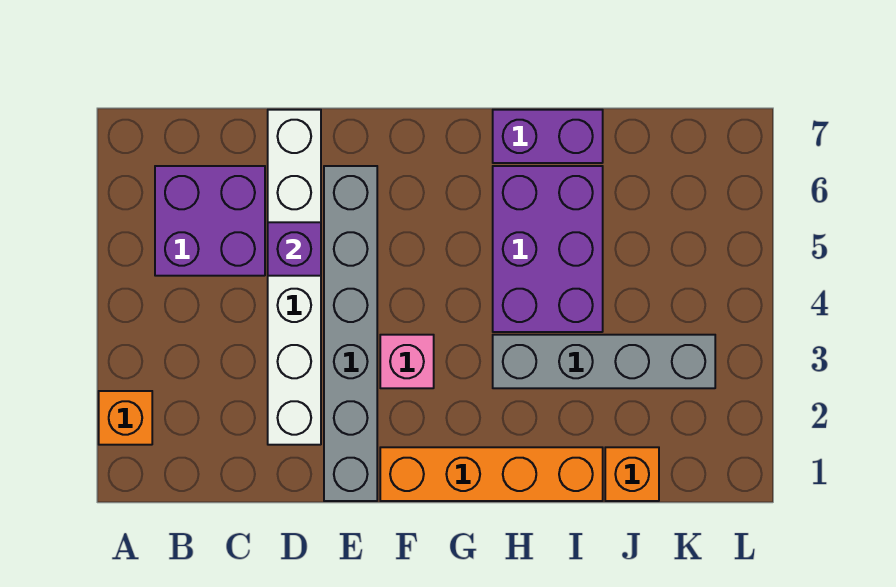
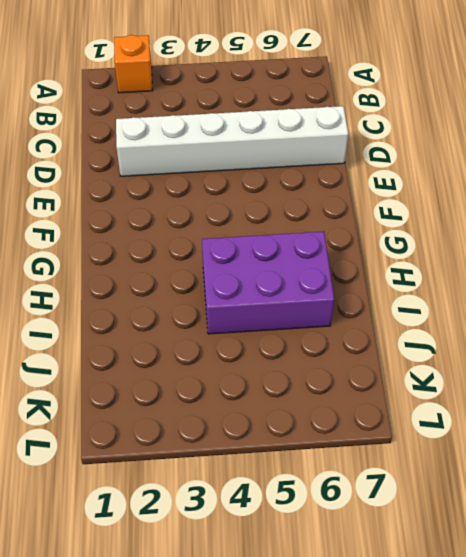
none -> purple 2x2 brick [155,166,265,276]
none -> grey 1x6 brick [324,166,377,501]

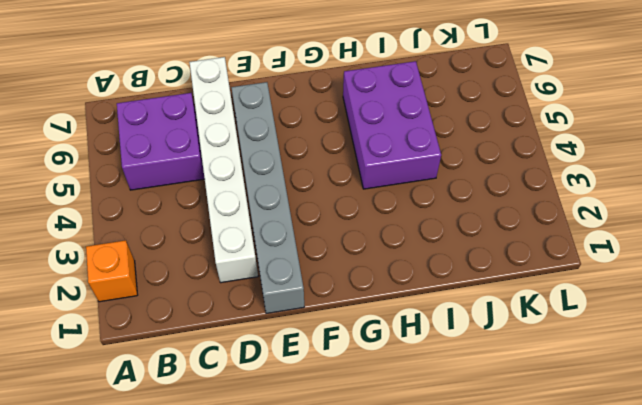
none -> orange 1x4 brick [380,447,603,501]
none -> pink 1x1 brick [380,335,434,388]

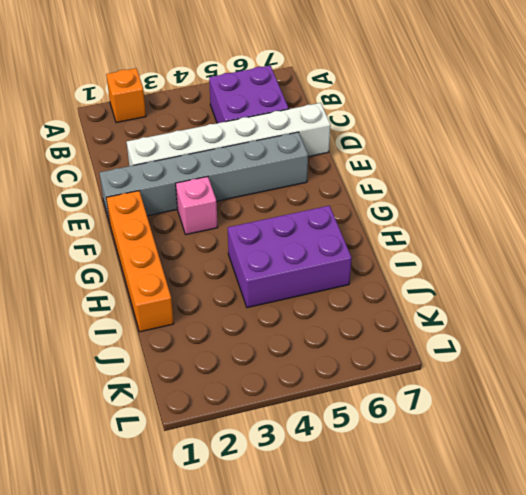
none -> grey 1x4 brick [493,335,715,388]
none -> purple 1x2 brick [493,110,603,163]

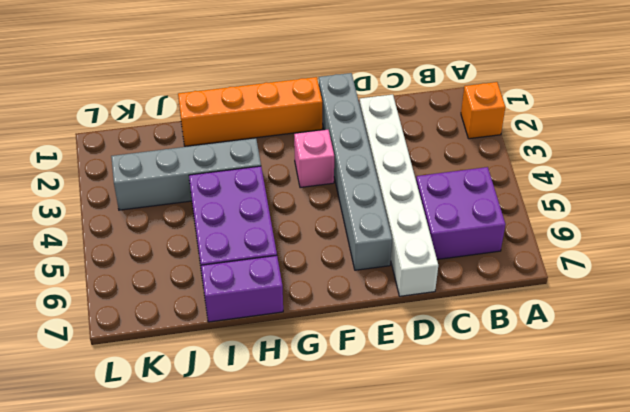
none -> orange 1x1 brick [605,447,659,501]
none -> purple 1x1 brick [268,222,321,276]

